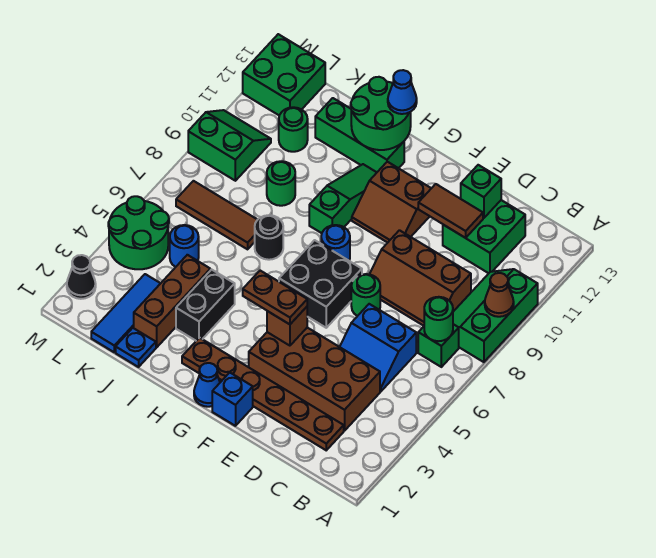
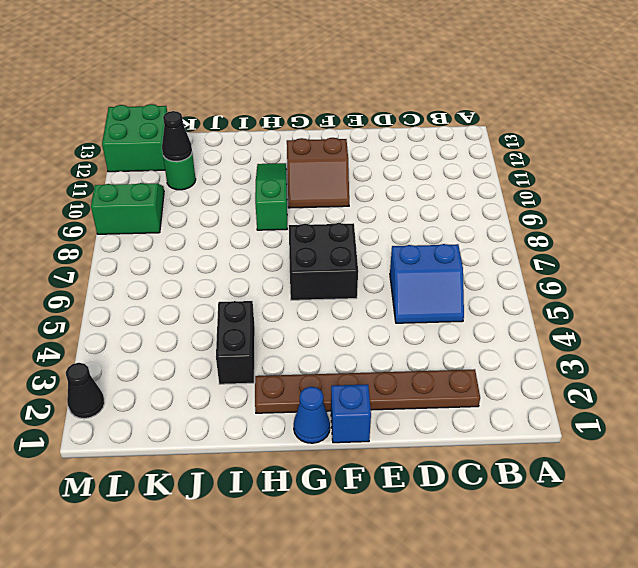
black 1x1 cone [162,111,192,162] -> none
none -> green 2x3 slope [453,269,538,362]
none -> green 1x1 brick [418,324,459,367]
none -> brown 2x4 brick [249,328,380,431]
none -> brown 2x3 slope [369,230,471,326]

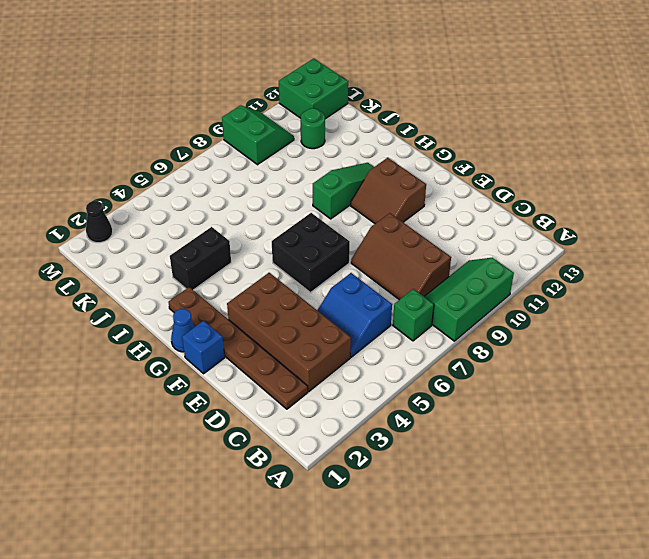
none -> green 2x2 brick [443,200,525,273]
none -> green 1x1 round brick [351,274,380,316]
none -> blue 1x1 round brick [321,225,350,261]
none -> green 1x3 brick [315,98,404,172]

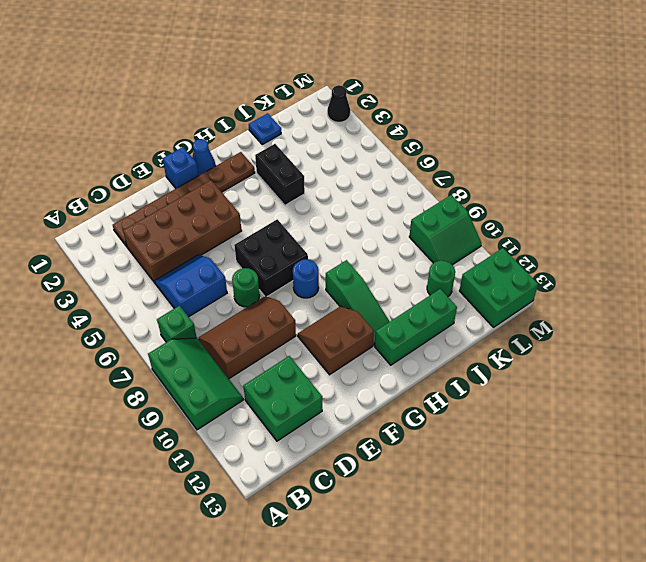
none -> black 1x1 round brick [255,215,283,260]
none -> brown 1x3 brick [134,255,210,347]
none -> brown 1x3 tile [176,181,257,249]
none -> green 1x1 round brick [267,161,295,206]

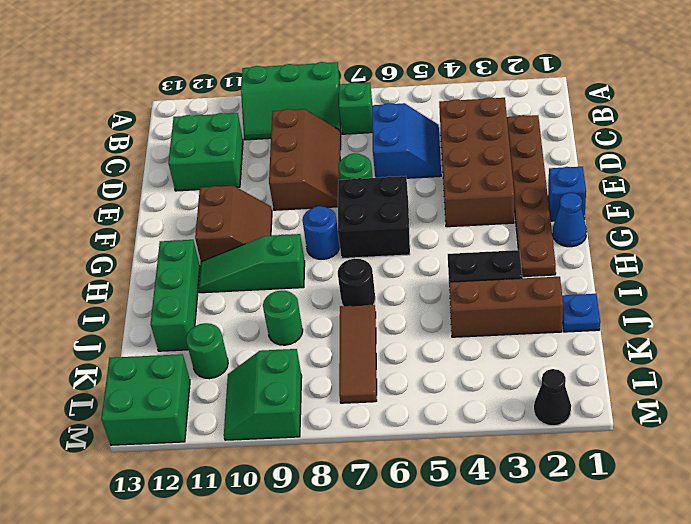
none -> blue 1x3 tile [91,274,161,352]
none -> blue 1x1 round brick [170,225,199,267]
none -> green 2x2 round brick [108,196,169,269]
none -> brown 1x1 cone [485,273,514,317]

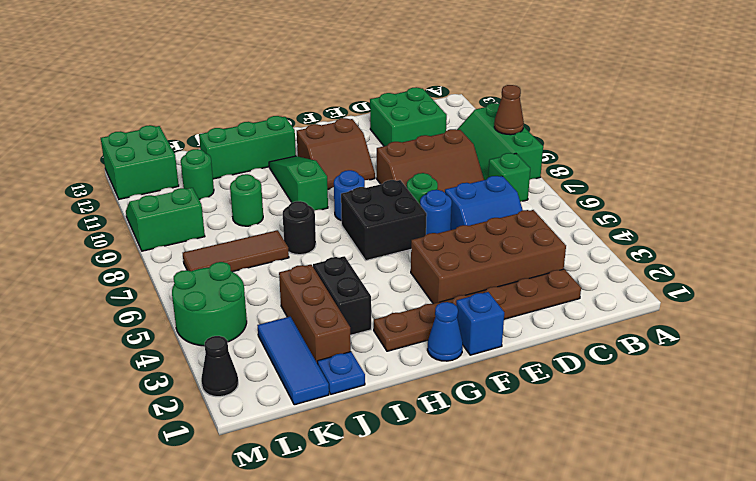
blue 1x1 round brick [420,190,452,235] -> blue 1x1 round brick moved to [170,225,199,267]
none -> green 1x1 round brick [424,297,453,341]
none -> brown 1x2 tile [418,184,483,238]
none -> green 1x1 brick [461,165,501,218]
none -> brown 1x1 brick [267,307,307,346]

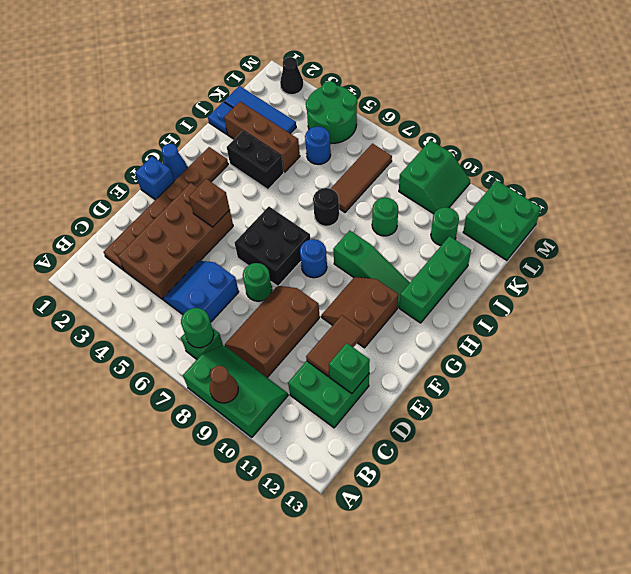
none -> green 2x2 round brick [351,77,411,150]
none -> brown 1x2 plate [243,271,307,324]
none -> blue 1x1 cone [388,70,417,114]

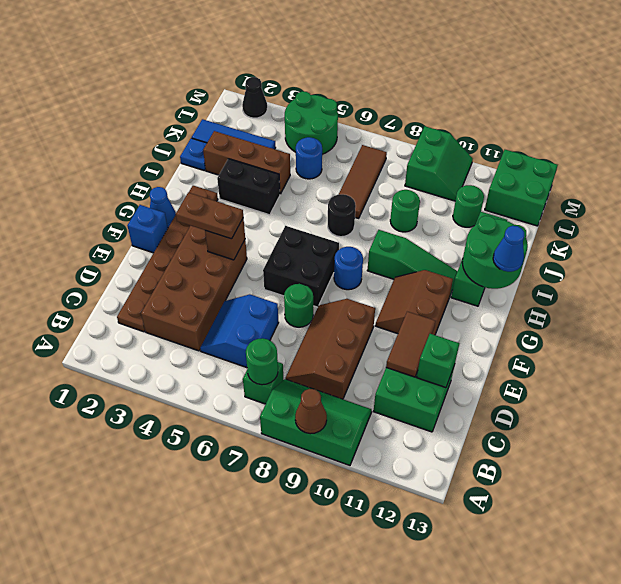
brown 1x2 plate [176,192,243,239] -> brown 1x2 plate turned to [243,271,307,324]

